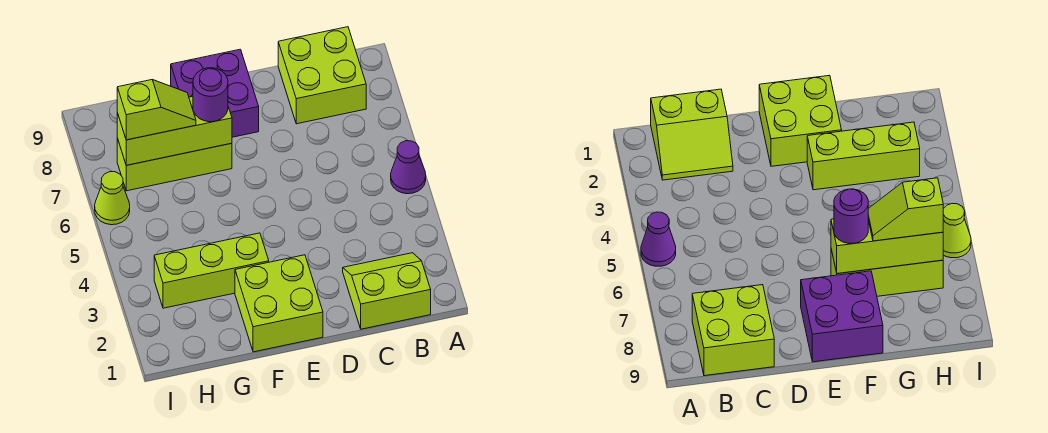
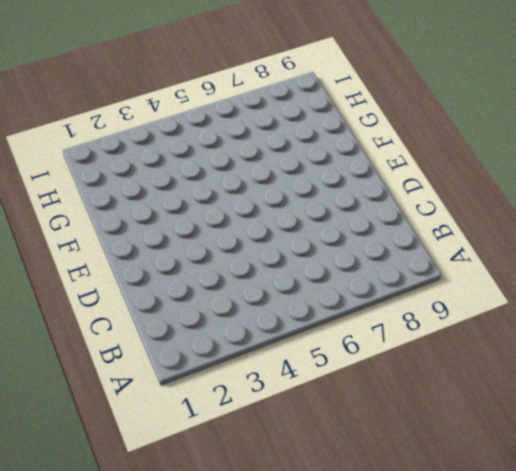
none -> purple 1x1 cone [391,141,426,194]
none -> lime 2x2 slope [343,253,431,329]

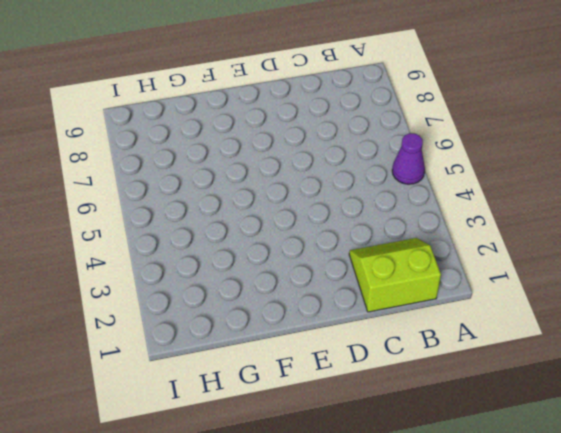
none -> lime 2x2 brick [278,27,366,124]
none -> lime 2x2 brick [235,255,323,352]

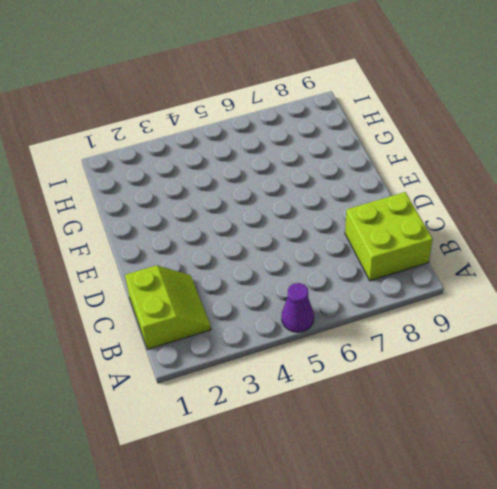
none -> lime 2x2 brick [235,255,323,352]
none -> purple 2x2 brick [171,49,259,137]

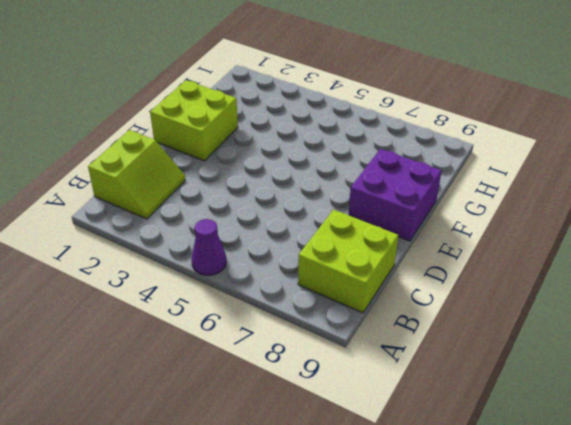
none -> lime 1x3 brick [154,233,269,308]
none -> lime 1x3 brick [117,138,232,191]

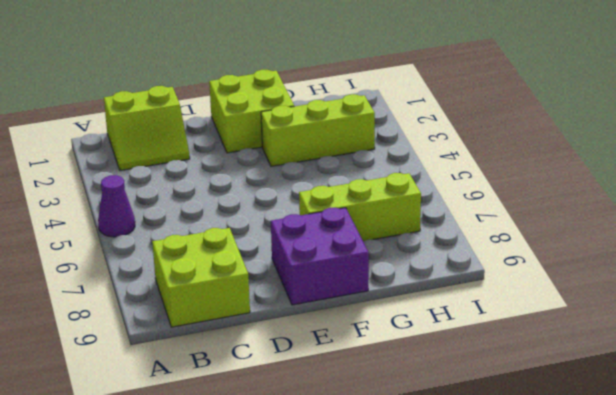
none -> lime 1x1 cone [95,172,130,225]
none -> lime 1x3 brick [117,97,232,165]

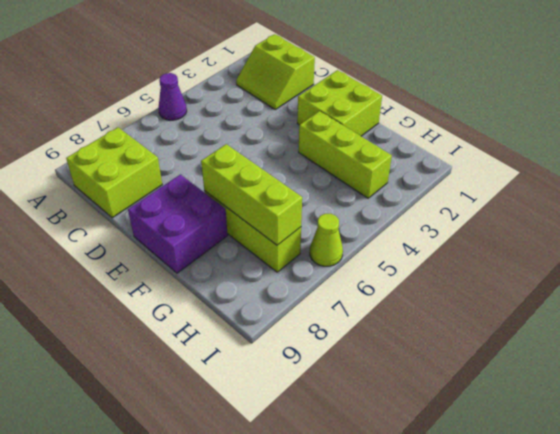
none -> purple 1x1 round brick [193,68,228,122]
none -> lime 1x2 slope [117,80,196,140]

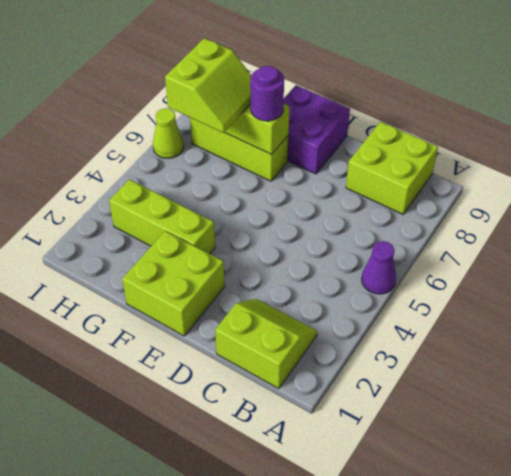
lime 2x2 slope [165,38,251,133] -> lime 1x2 slope [117,80,196,140]

